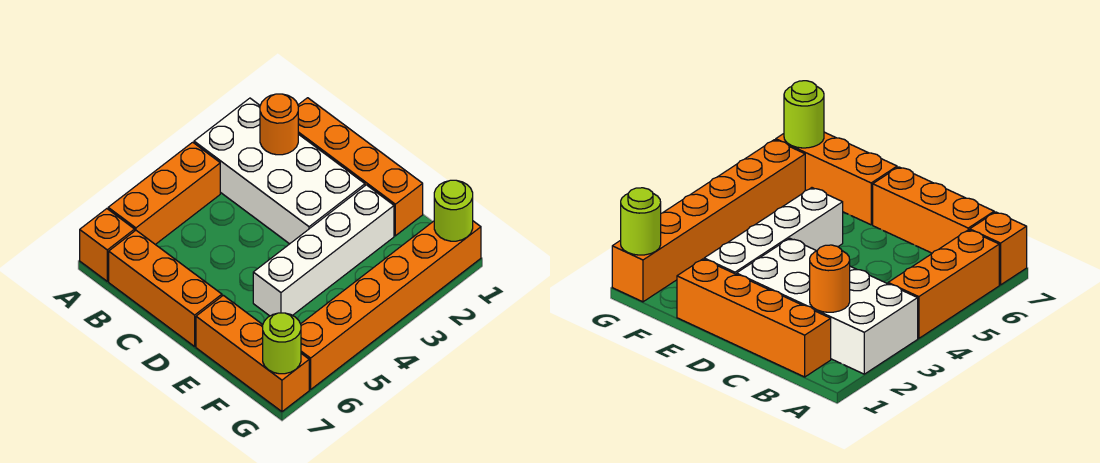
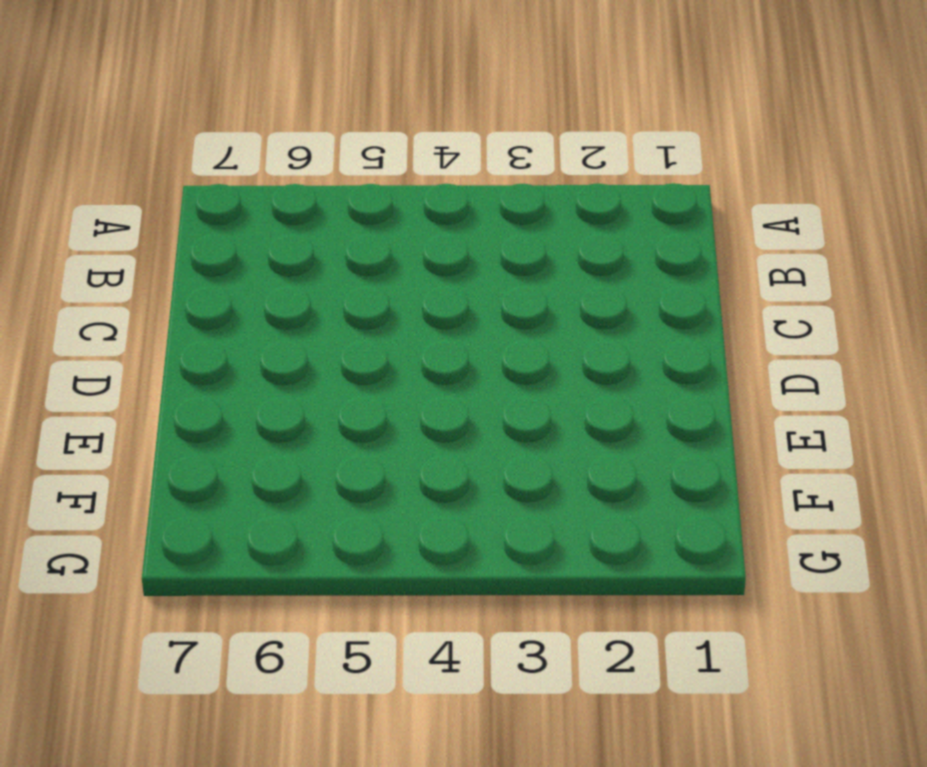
none -> white 2x4 brick [194,98,365,244]
none -> orange 1x3 brick [108,142,220,244]

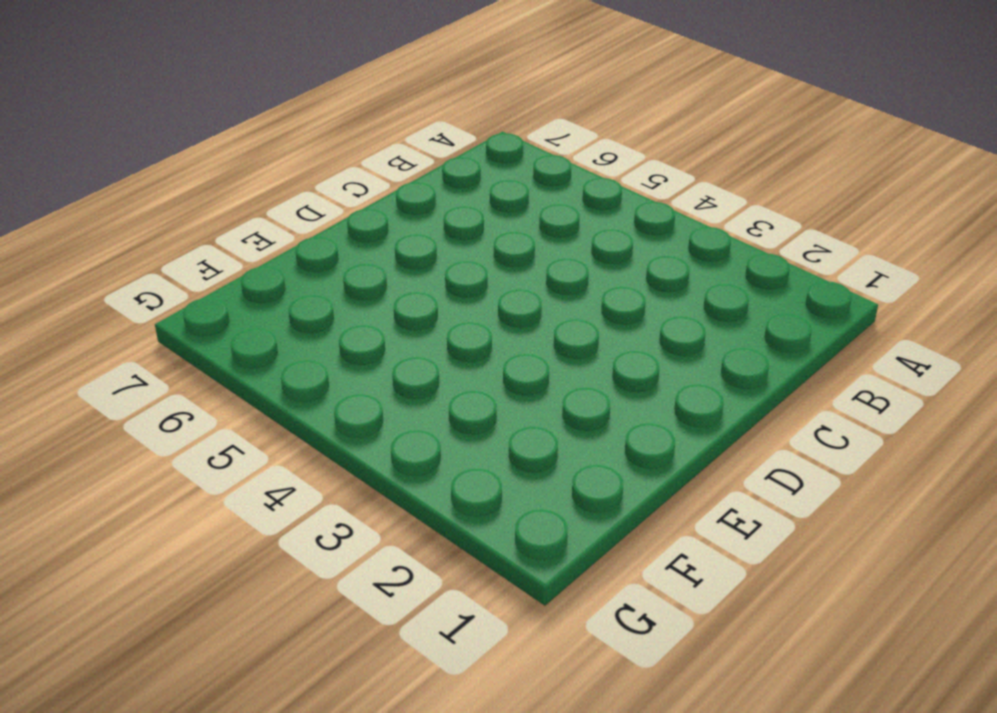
none -> white 2x4 brick [194,98,365,244]
none -> orange 1x3 brick [108,142,220,244]

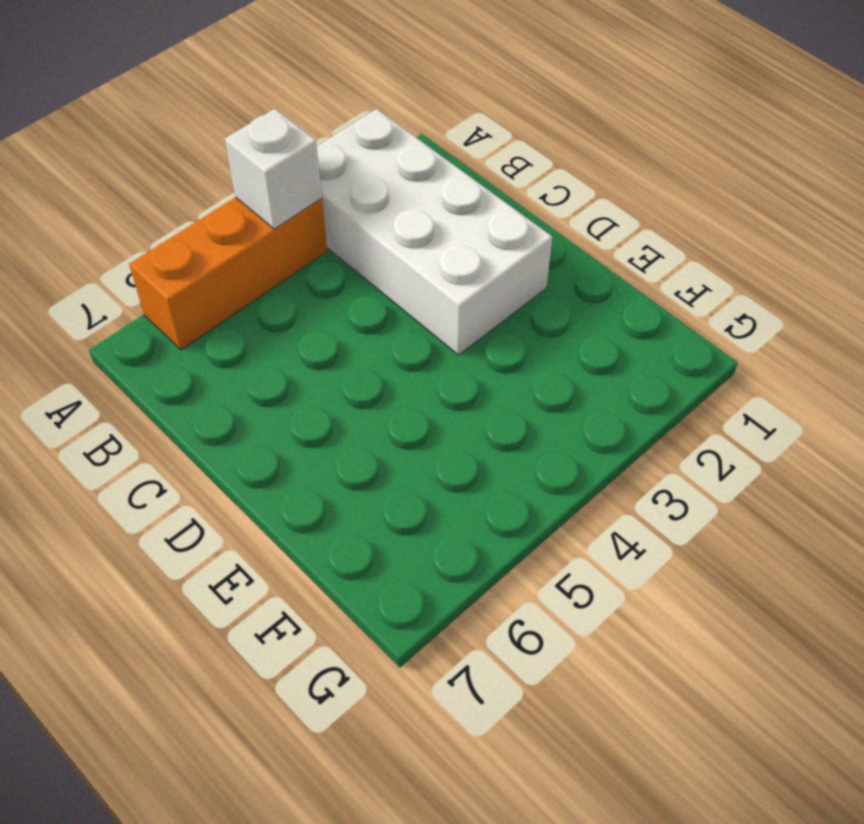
white 1x1 brick [225,109,322,229] -> none
none -> orange 1x1 brick [80,209,135,281]
none -> orange 1x4 brick [298,98,423,236]

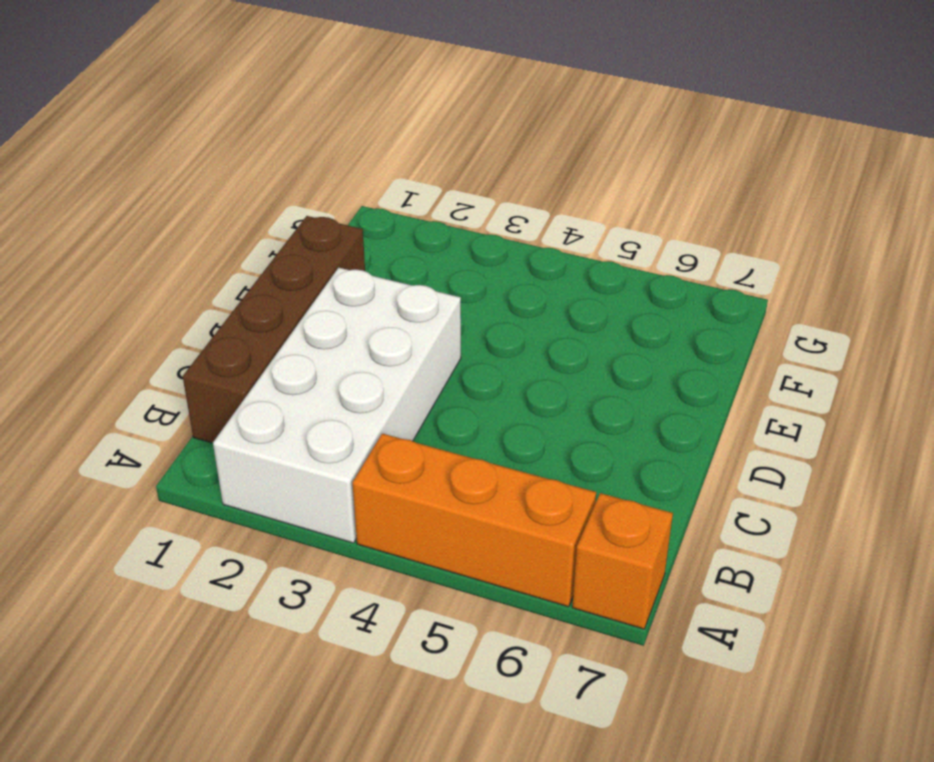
brown 1x4 brick [183,216,365,443] -> orange 1x4 brick [298,98,423,236]
none -> orange 1x3 brick [109,230,222,346]
none -> white 1x4 brick [253,185,394,316]

